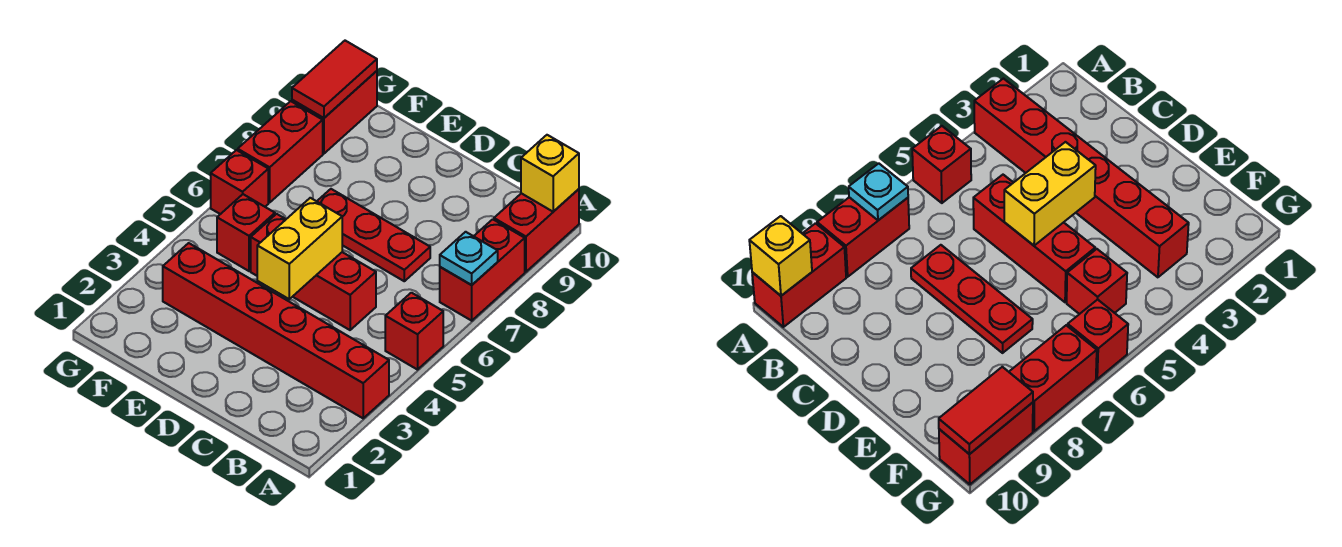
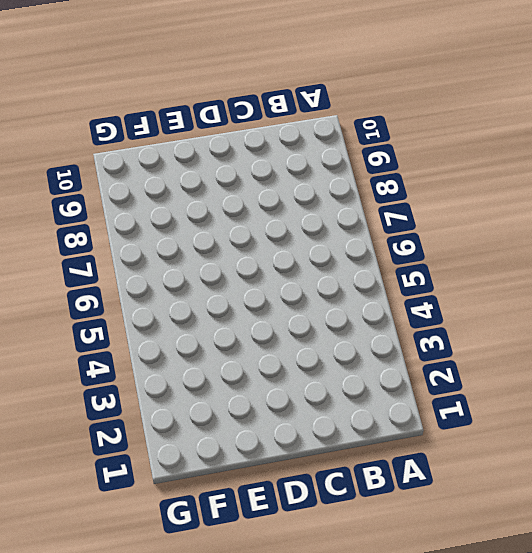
none -> red 1x6 brick [163,243,389,418]
none -> red 1x1 brick [385,293,443,370]
none -> red 1x2 brick [440,219,525,321]

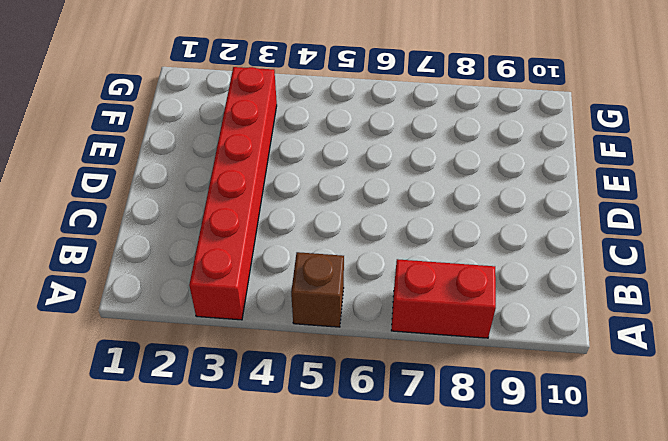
brown 1x1 brick [291,252,344,327] -> red 1x1 brick [385,293,443,370]
none -> red 1x2 brick [494,189,579,272]
none -> red 1x3 brick [251,214,376,330]
none -> red 1x3 plate [317,189,430,281]

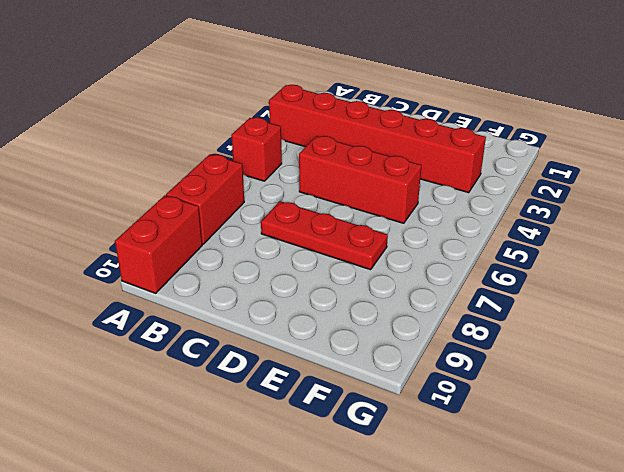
none -> red 1x1 brick [217,194,275,271]
none -> red 1x1 brick [211,150,268,214]
none -> red 1x2 brick [238,101,323,202]

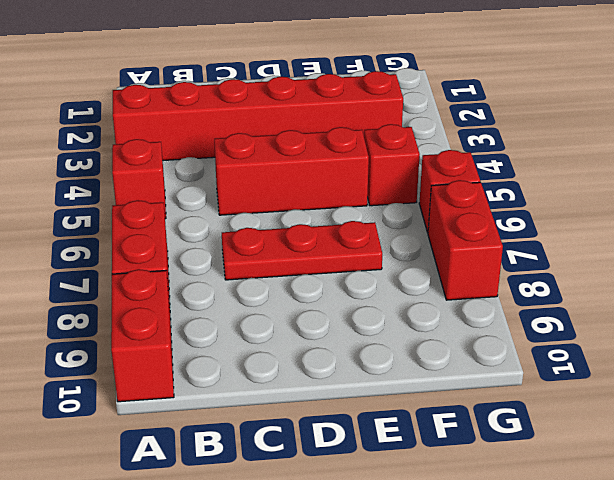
none -> red 1x2 brick [292,71,377,154]
none -> cyan 1x1 plate [440,232,498,285]
none -> yellow 1x1 brick [521,135,579,212]

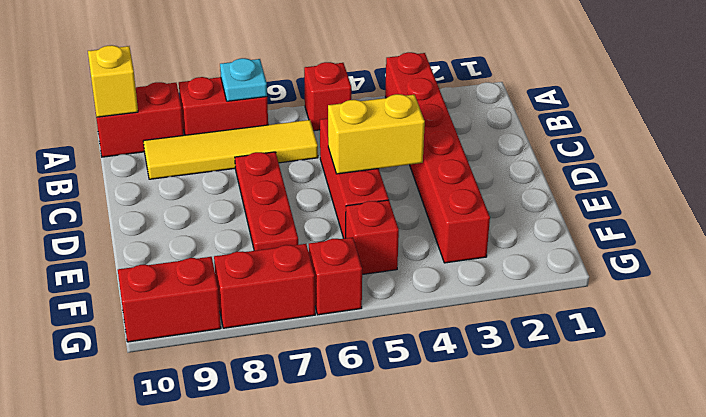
yellow 1x4 tile [143,120,318,179] -> none
none -> red 1x2 tile [292,41,377,118]

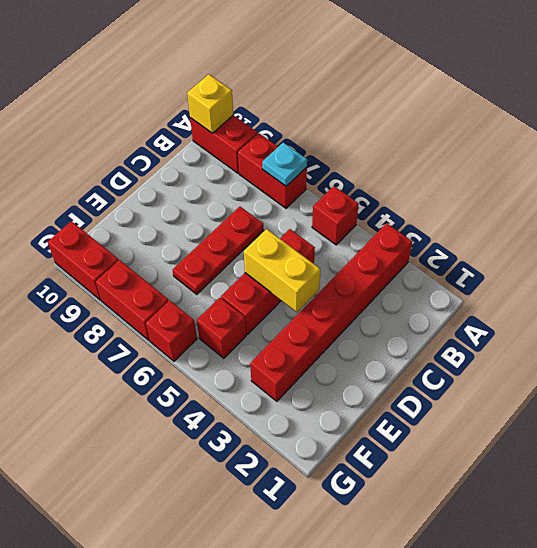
none -> red 1x2 tile [292,41,377,118]

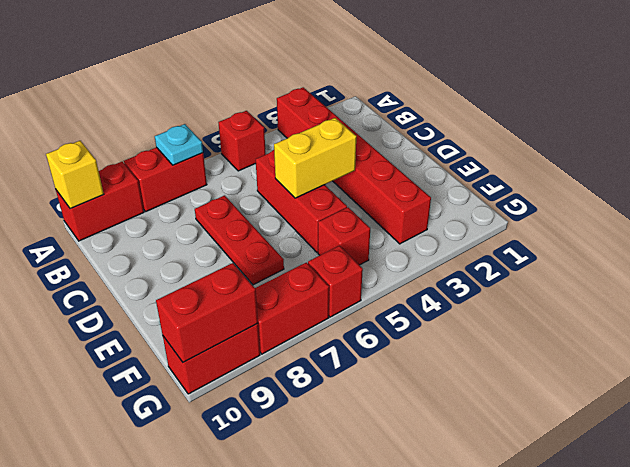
red 1x2 brick [156,263,258,362] -> red 1x2 tile [292,41,377,118]

